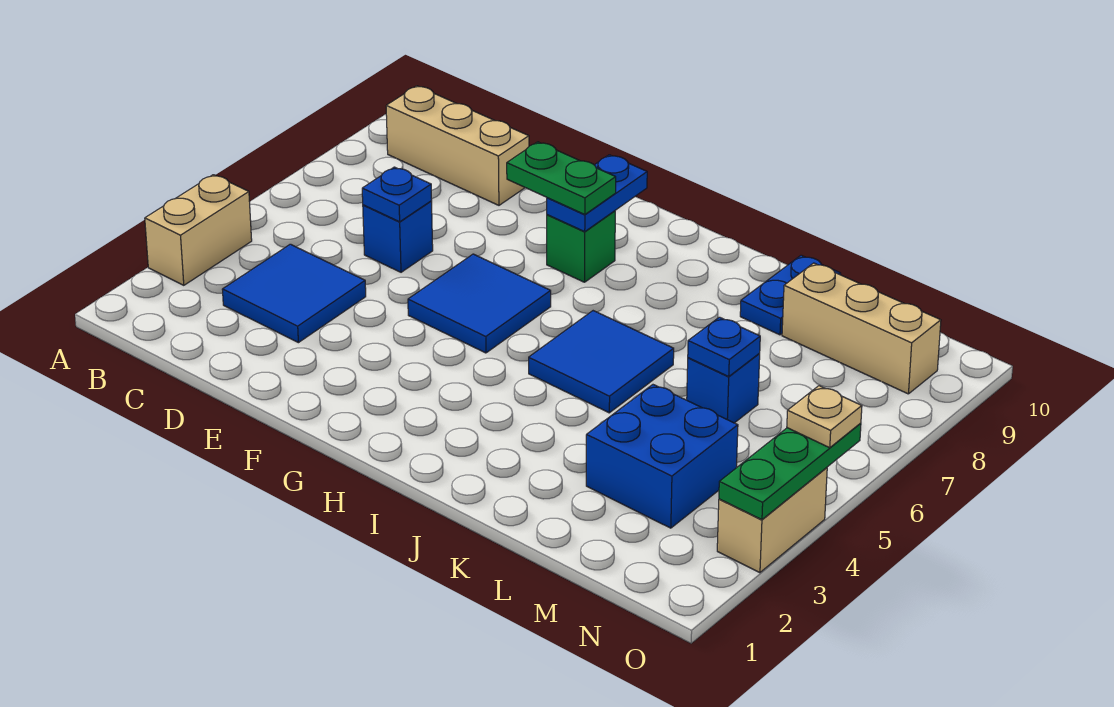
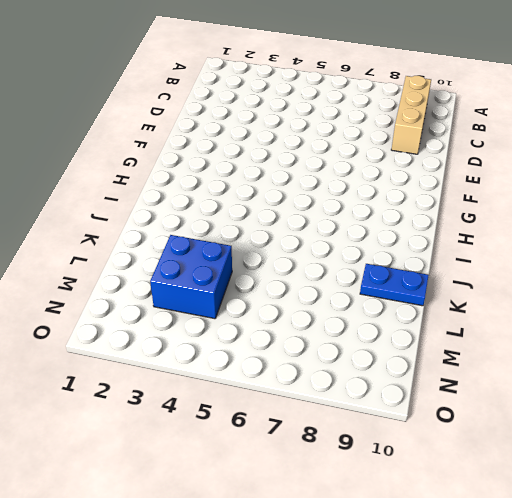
none -> tan 1x2 brick [145,175,252,285]
none -> blue 2x2 tile [222,244,366,343]
none -> blue 1x1 brick [363,201,433,272]

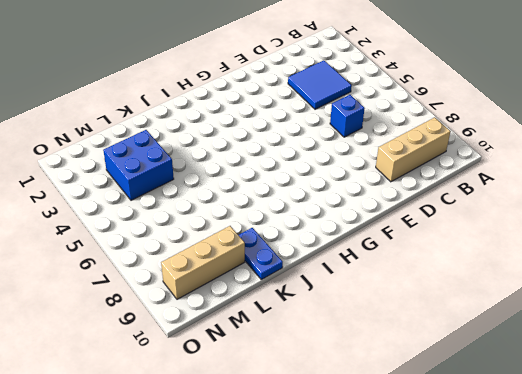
none -> tan 1x2 brick [145,175,252,285]
none -> blue 2x2 tile [408,254,551,353]
none -> green 1x1 brick [547,211,615,282]

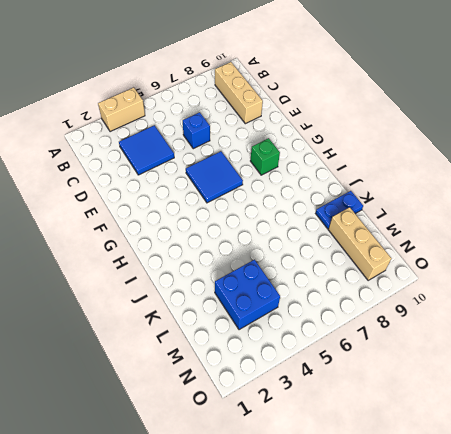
none -> blue 2x2 tile [529,311,674,413]
none -> blue 1x1 brick [687,353,760,423]
none -> tan 1x2 brick [717,468,827,573]

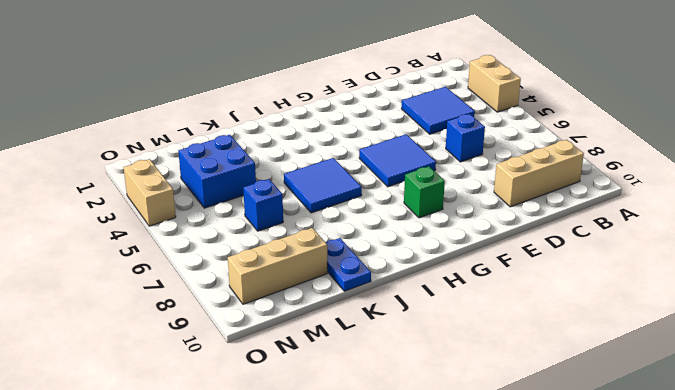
none -> blue 1x1 plate [362,167,432,222]
none -> blue 1x2 plate [547,155,647,232]
none -> blue 1x1 plate [688,317,760,376]

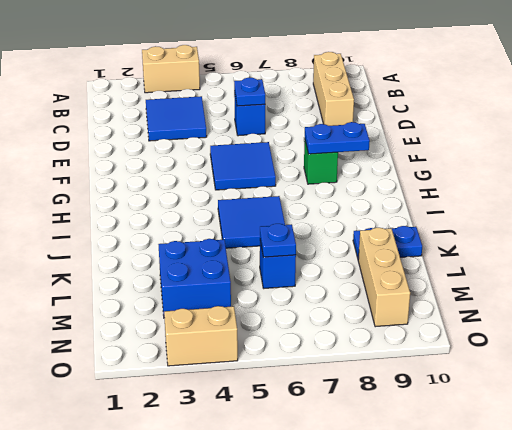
none -> green 1x3 plate [719,423,861,520]
none -> green 1x2 plate [507,142,616,215]
none -> tan 1x1 plate [787,386,862,448]

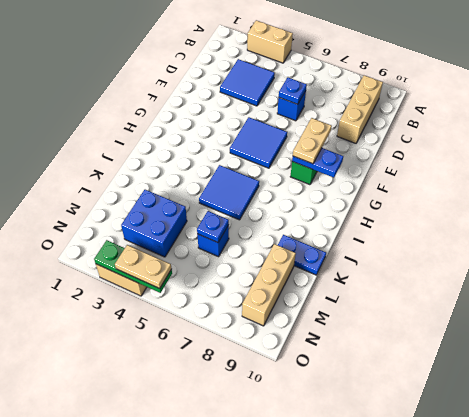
tan 1x2 plate [293,118,332,164] -> green 1x2 plate [507,142,616,215]
tan 1x2 plate [115,245,172,288] -> tan 1x1 plate [787,386,862,448]

